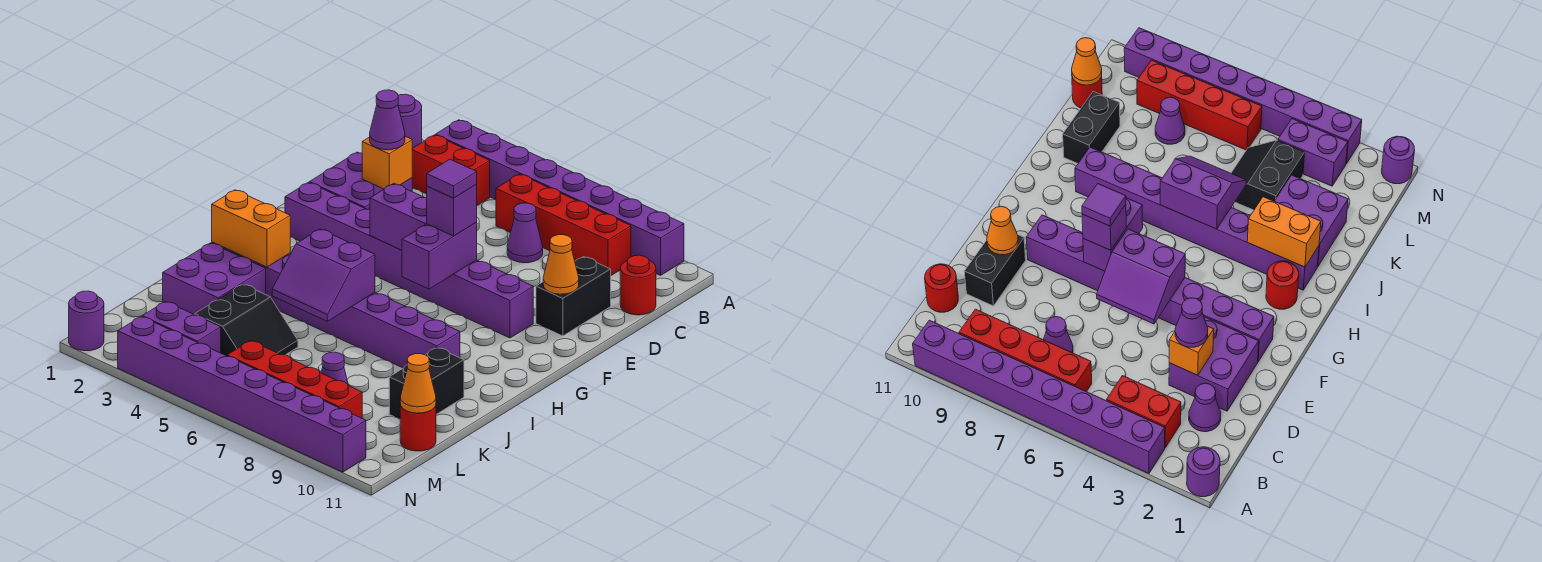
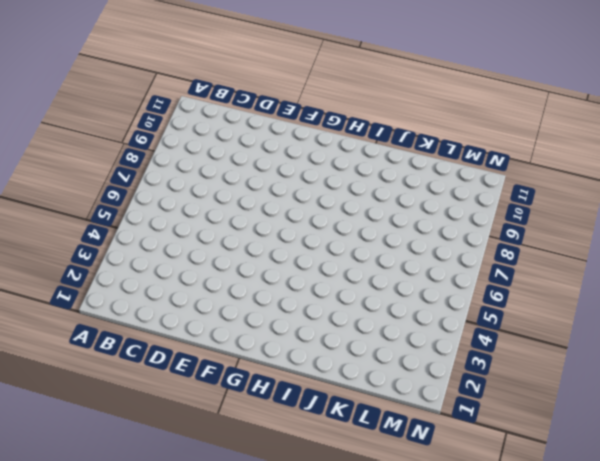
none -> purple 1x1 round brick [398,94,422,148]
none -> purple 1x8 brick [436,120,684,275]
none -> red 1x2 brick [412,135,490,205]
none -> red 1x4 brick [496,174,631,275]

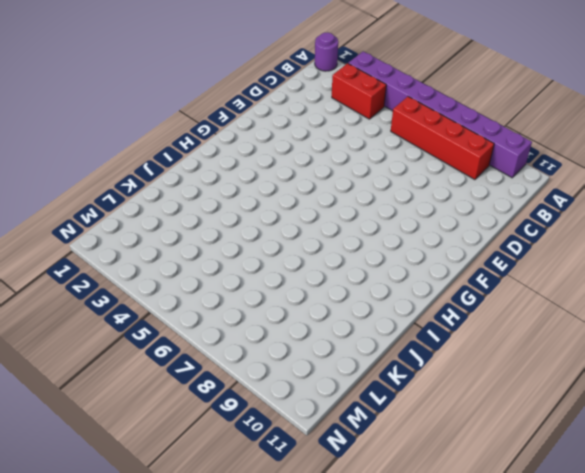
none -> purple 1x1 cone [1189,383,1221,432]
none -> purple 1x1 cone [507,203,543,263]
none -> red 1x1 round brick [620,255,656,315]
none -> purple 2x2 brick [309,152,412,209]

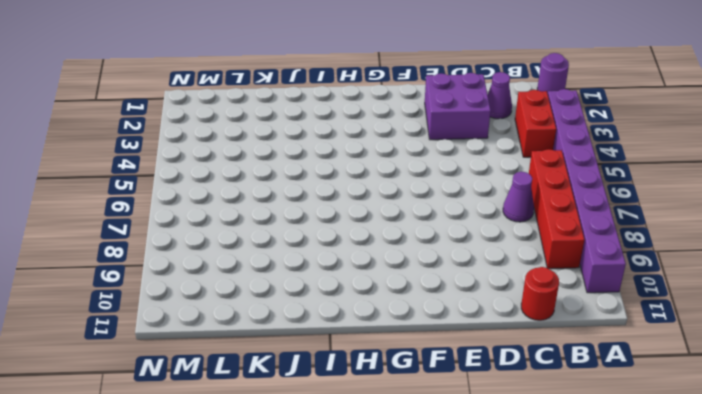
none -> black 1x2 brick [536,257,611,336]
none -> purple 1x8 brick [285,182,533,338]
none -> red 1x1 round brick [1266,261,1299,309]
none -> purple 1x8 brick [212,242,460,368]

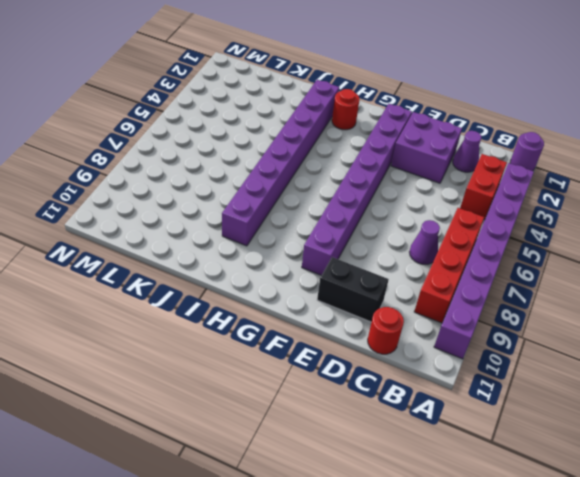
none -> purple 2x2 brick [163,243,266,315]
none -> black 1x2 brick [389,348,464,419]
none -> black 2x2 slope [195,284,298,356]
none -> purple 1x1 cone [321,352,348,384]

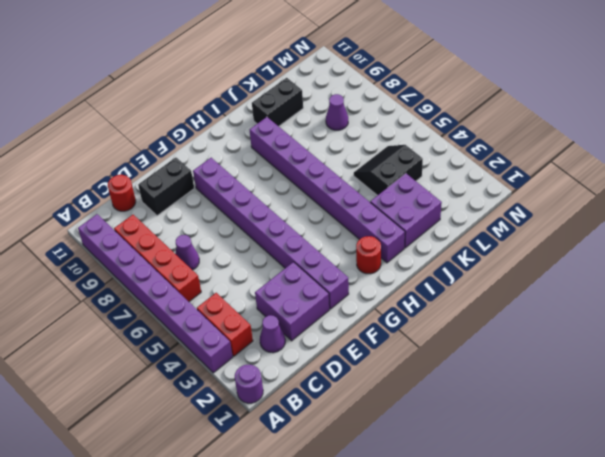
none -> red 1x1 round brick [400,404,436,451]
none -> purple 1x2 brick [142,301,221,353]
none -> red 1x4 brick [227,341,362,418]
none -> purple 1x1 round brick [69,291,104,351]

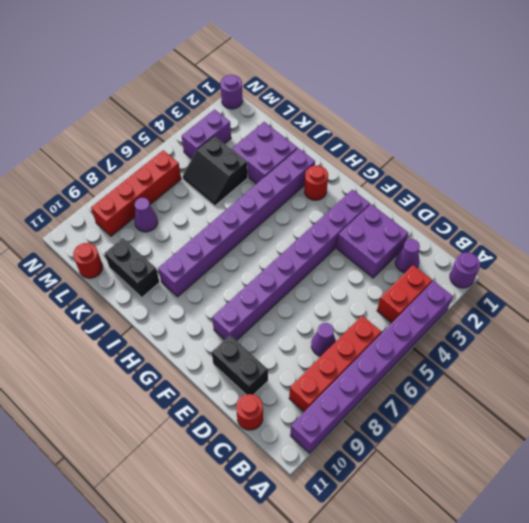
none -> purple 1x8 brick [118,317,366,472]
none -> orange 1x1 brick [362,136,412,189]
none -> purple 2x2 slope [370,183,427,250]
none -> orange 1x1 cone [543,235,579,294]

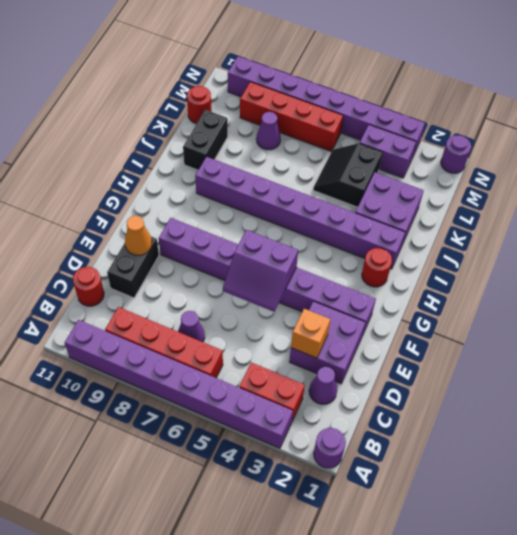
none -> purple 1x2 brick [402,222,477,289]
none -> orange 1x2 brick [212,190,290,267]
none -> purple 2x2 slope [272,229,375,321]
none -> orange 1x1 cone [400,354,436,413]

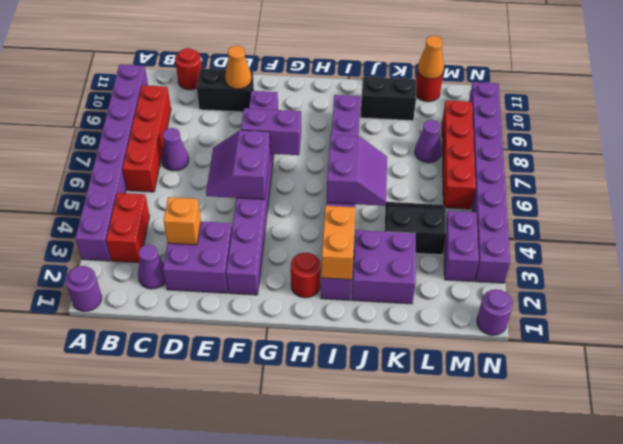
none -> purple 1x1 cone [370,90,405,150]
none -> purple 1x1 brick [427,184,477,236]
none -> purple 1x1 tile [427,159,477,198]

